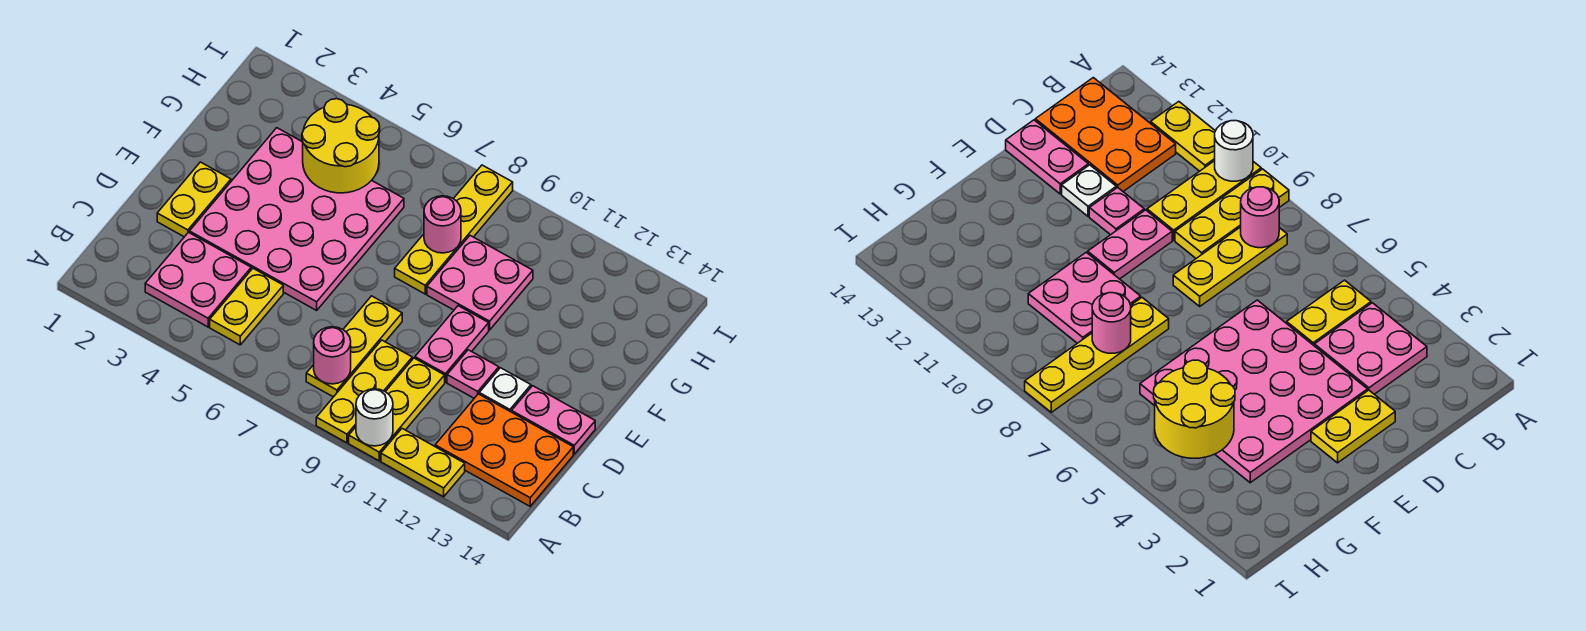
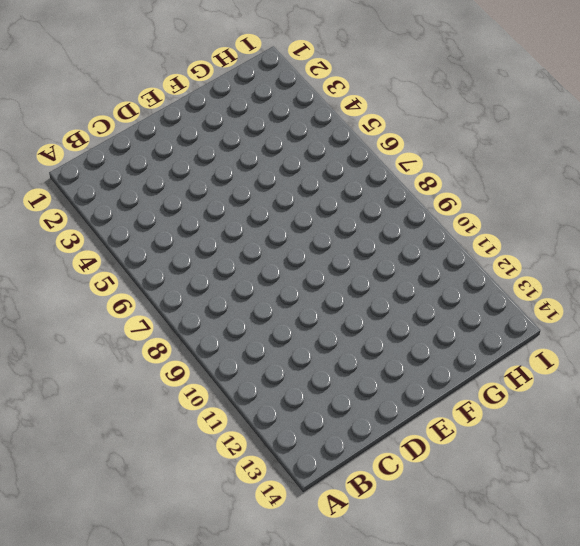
none -> yellow 1x3 plate [316,340,412,443]
none -> yellow 1x3 plate [349,358,445,461]
none -> yellow 1x2 plate [381,429,465,497]

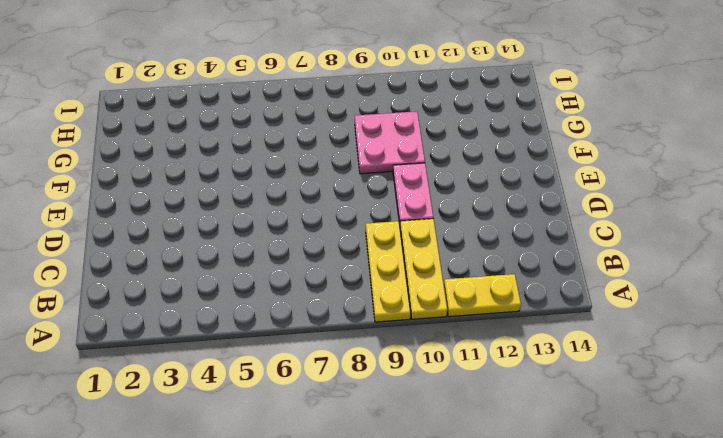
none -> pink 2x2 plate [145,232,251,327]
none -> yellow 1x2 plate [210,269,283,345]
none -> yellow 1x3 plate [306,296,402,397]

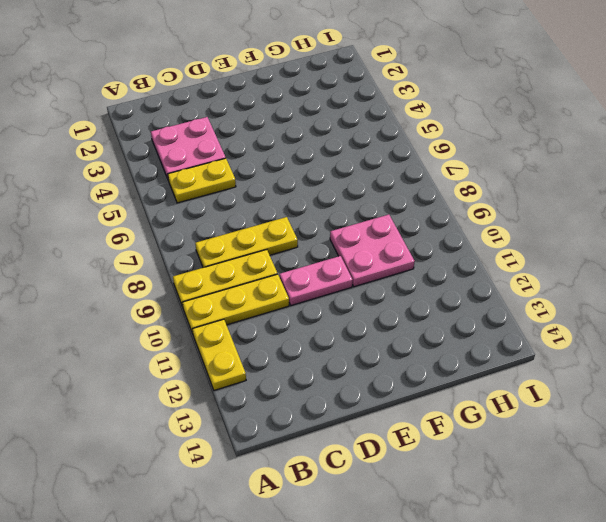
none -> orange 2x3 plate [435,394,573,506]
none -> yellow 1x2 plate [157,162,231,237]
none -> pink 4x4 plate [189,128,404,310]

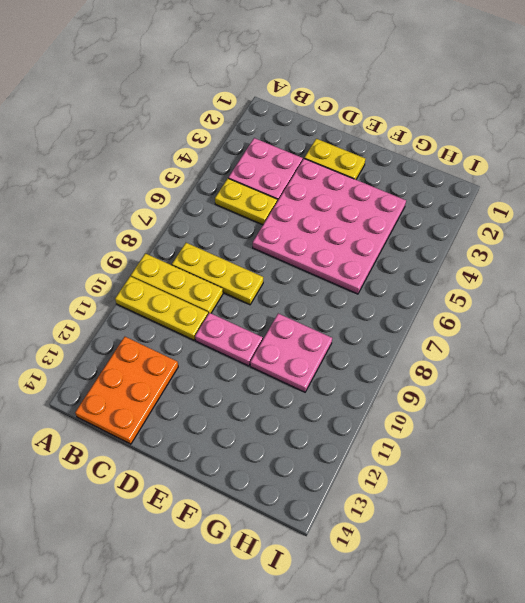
none -> yellow 1x2 plate [381,429,465,497]
none -> pink 1x1 plate [447,350,499,398]
none -> white 1x1 plate [479,368,531,412]

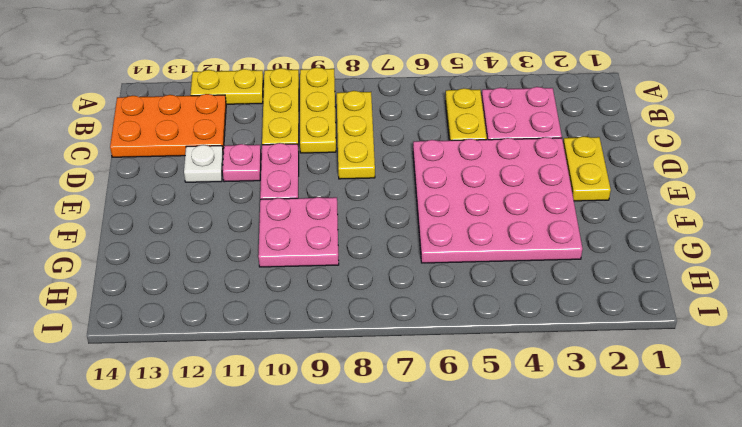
none -> pink 1x2 plate [512,386,595,454]
none -> yellow 1x4 plate [395,165,513,294]
none -> white 1x1 round brick [356,389,393,446]

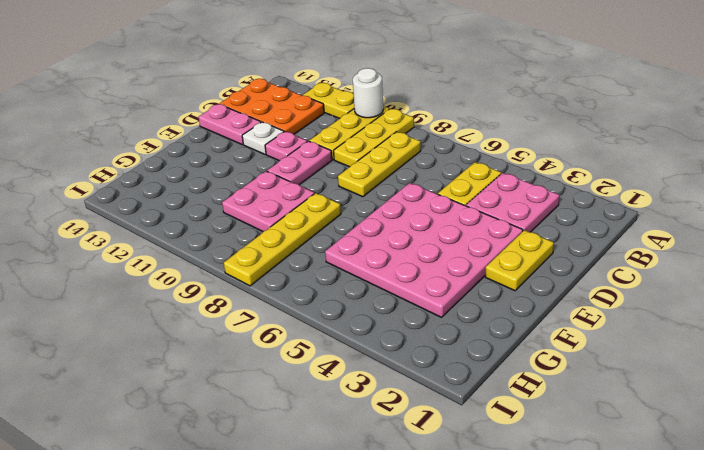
none -> pink 1x1 round brick [314,327,351,384]
none -> yellow 2x2 round brick [302,99,380,193]
none -> pink 1x1 round brick [424,196,461,253]

